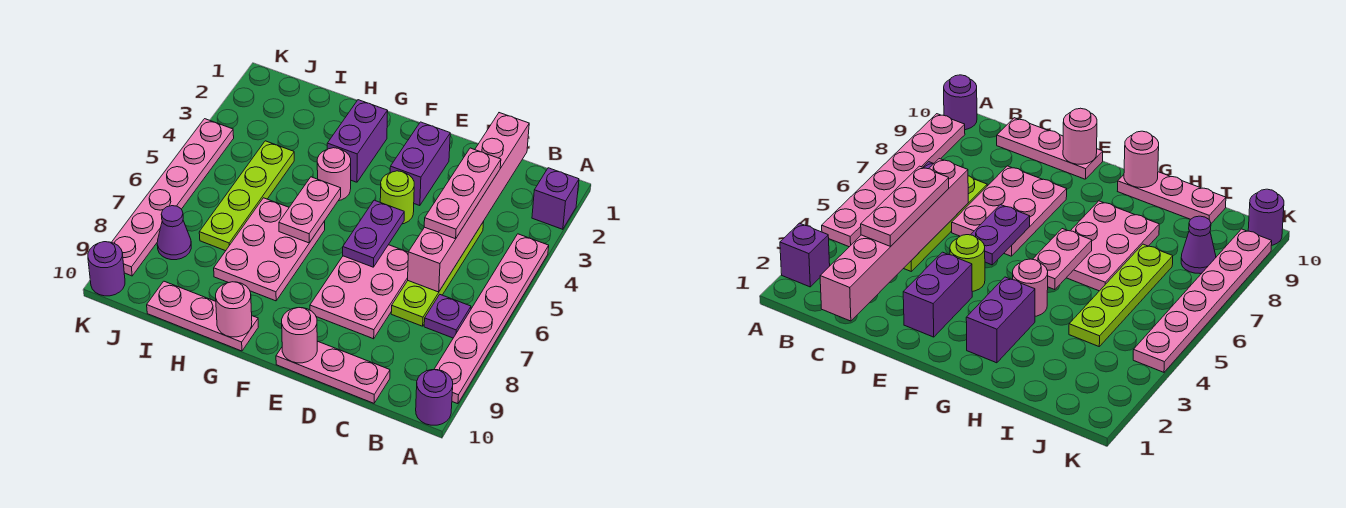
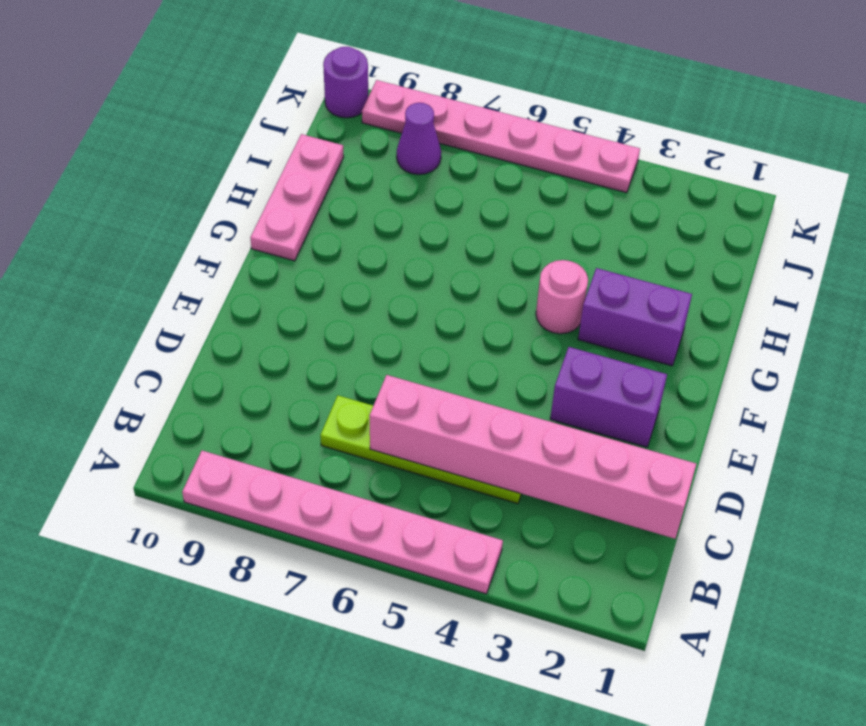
none -> purple 1x1 brick [532,168,579,229]
none -> purple 1x1 round brick [416,370,453,425]
none -> purple 1x1 plate [424,295,471,338]

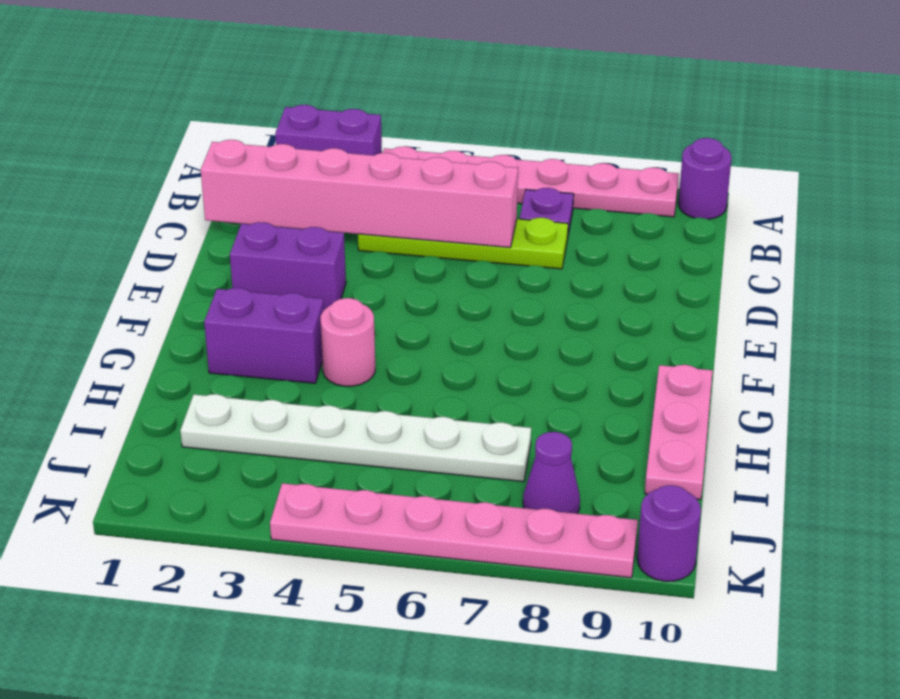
purple 1x2 brick [275,105,382,155] -> purple 1x1 brick [532,168,579,229]
white 1x6 plate [180,394,531,482] -> lime 1x4 plate [199,141,294,251]
none -> pink 1x3 plate [276,341,390,403]
none -> pink 2x3 plate [310,245,408,339]
none -> lime 1x1 round brick [380,171,414,224]

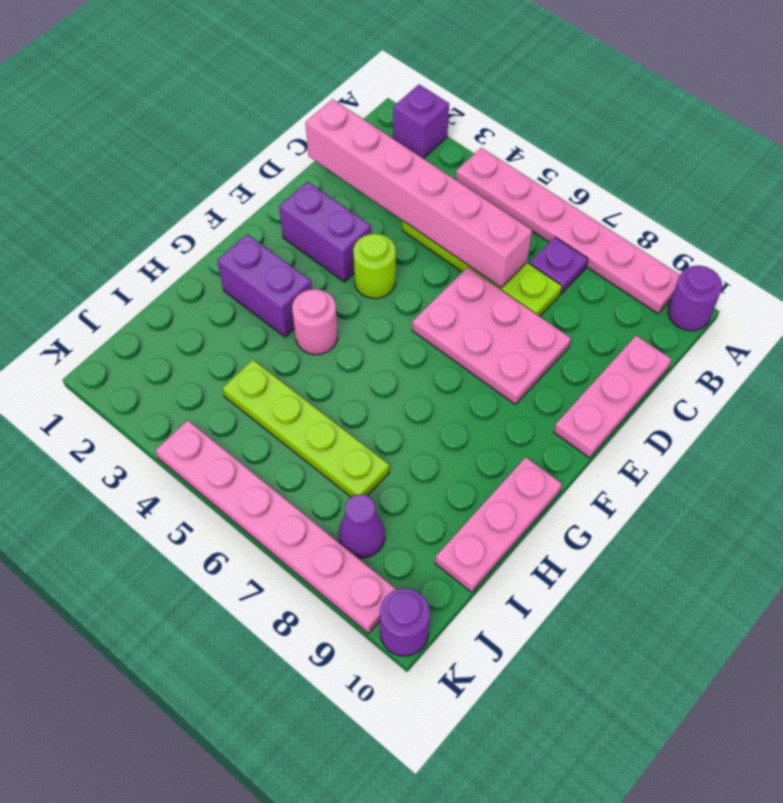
none -> pink 2x3 plate [214,198,325,301]
none -> purple 1x2 plate [343,200,404,267]
none -> pink 1x1 round brick [282,308,317,363]

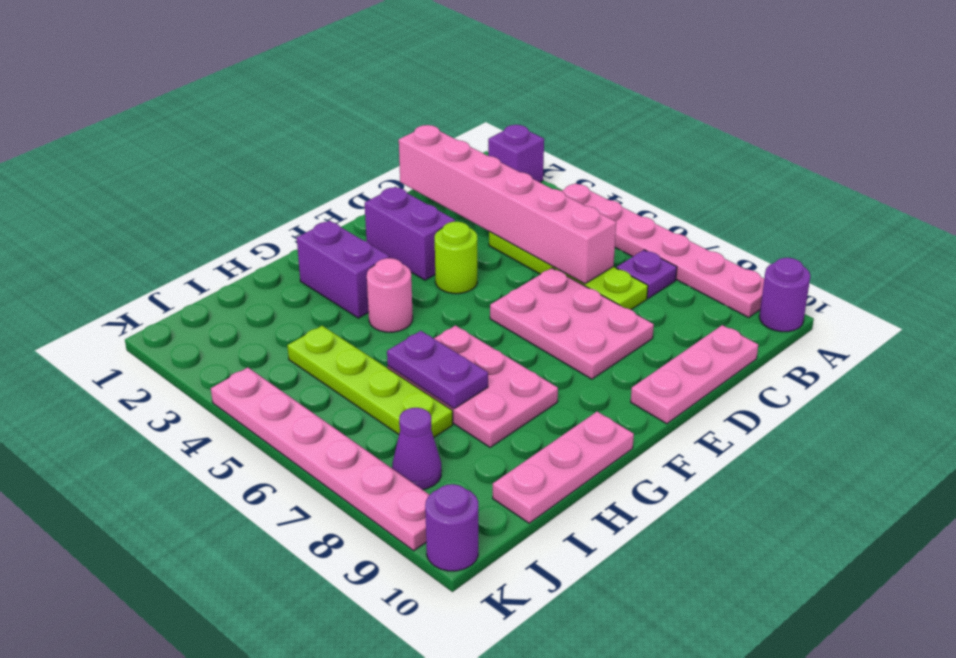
purple 1x2 plate [387,331,488,409] -> purple 1x2 plate moved to [343,200,404,267]
none -> pink 1x1 round brick [282,308,317,363]
none -> pink 1x2 plate [279,177,341,243]
none -> pink 1x1 round brick [216,282,252,337]

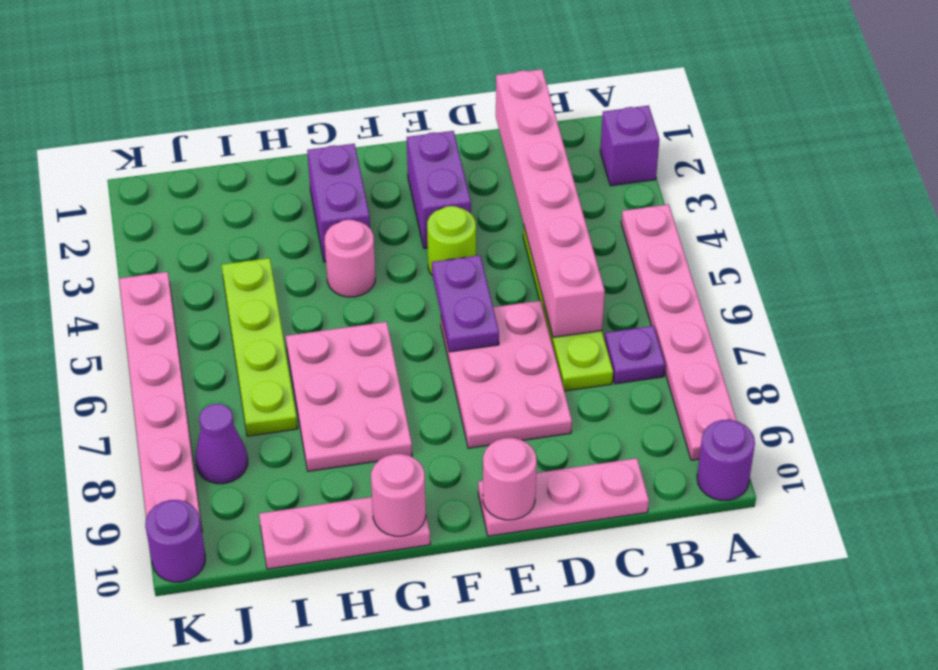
none -> pink 1x2 plate [279,177,341,243]
none -> pink 1x3 plate [424,148,501,239]

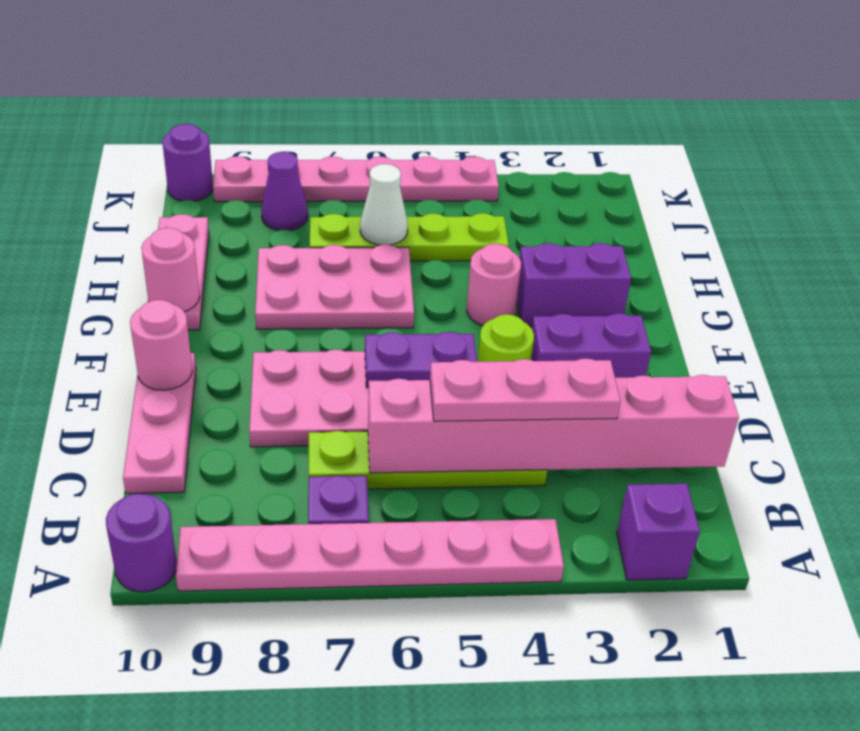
white 1x1 cone [360,164,408,245] -> none
none -> pink 1x2 plate [279,177,341,243]

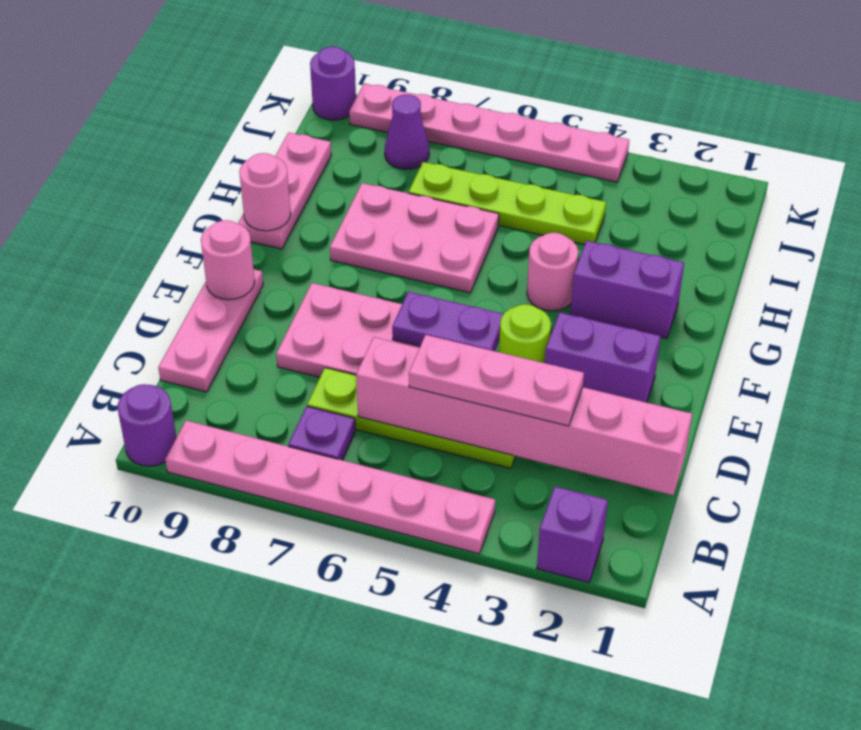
none -> pink 1x2 plate [279,177,341,243]

